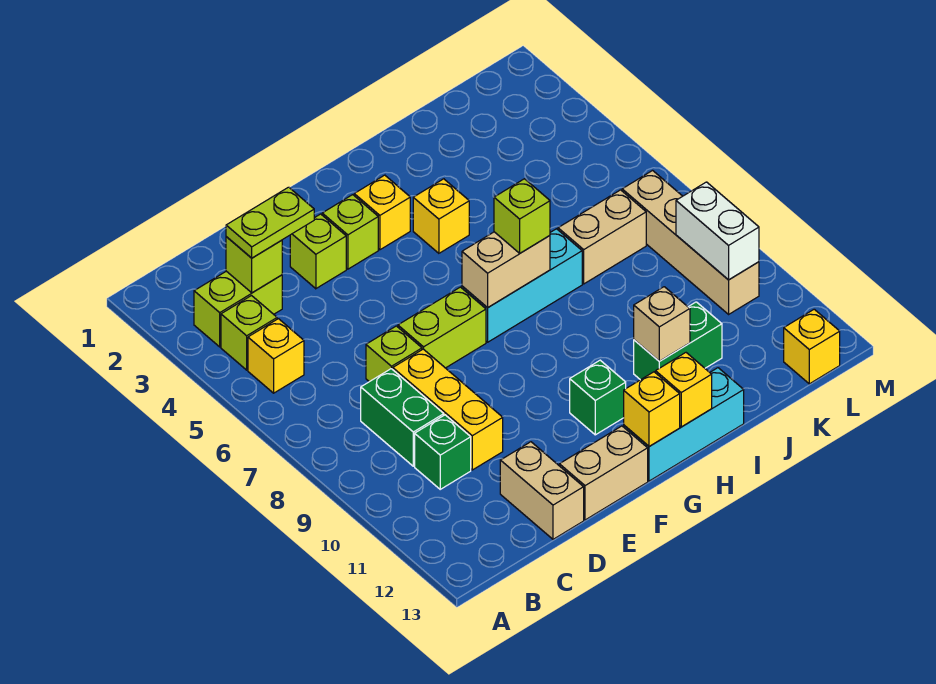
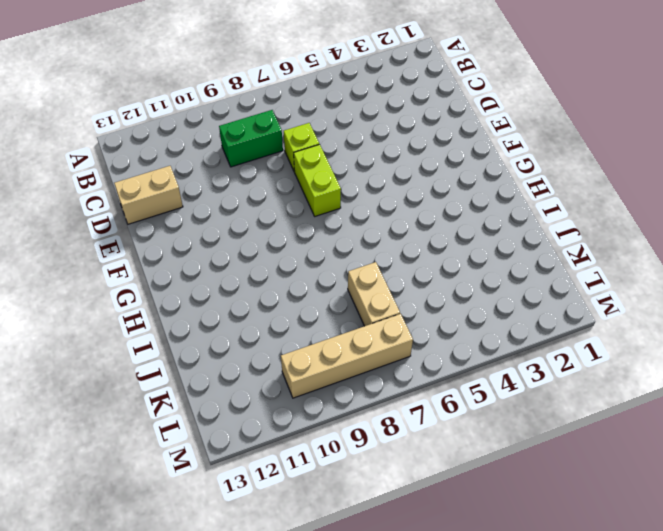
none -> lime 1x2 brick [194,271,282,347]
none -> lime 1x1 brick [221,296,277,370]
none -> yellow 1x1 brick [248,319,304,393]

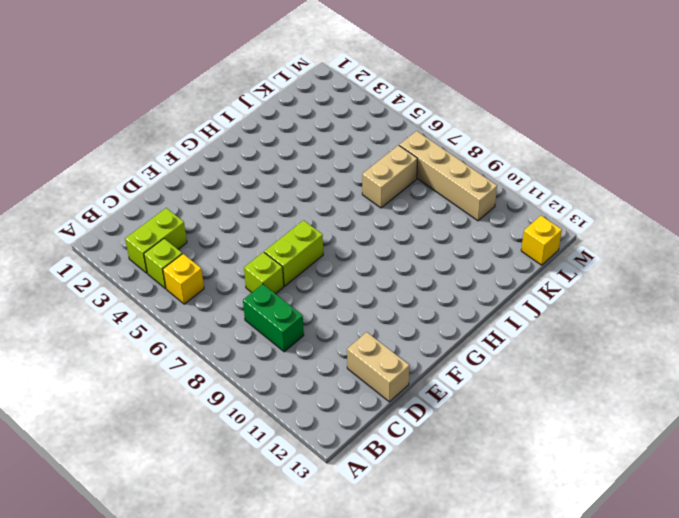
none -> green 1x1 brick [415,415,471,489]
none -> yellow 1x3 brick [393,349,503,470]
none -> lime 1x1 brick [290,214,346,289]

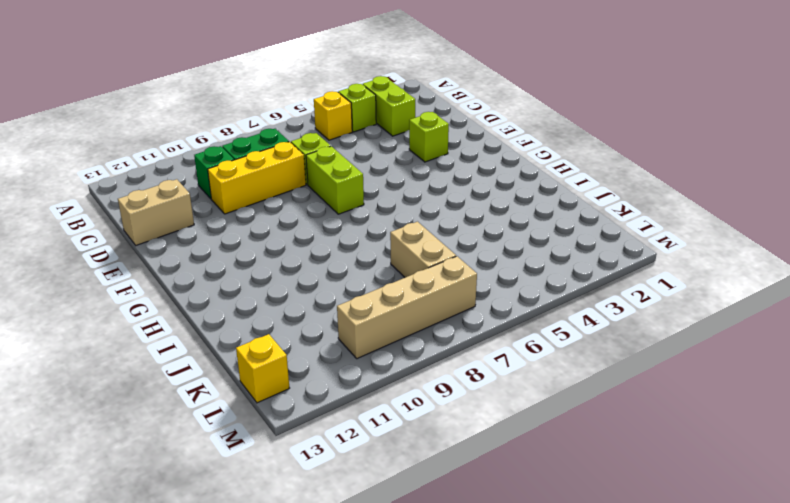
none -> tan 1x2 brick [559,426,648,520]
none -> lime 1x1 brick [322,195,378,269]
none -> yellow 1x1 brick [354,175,410,250]

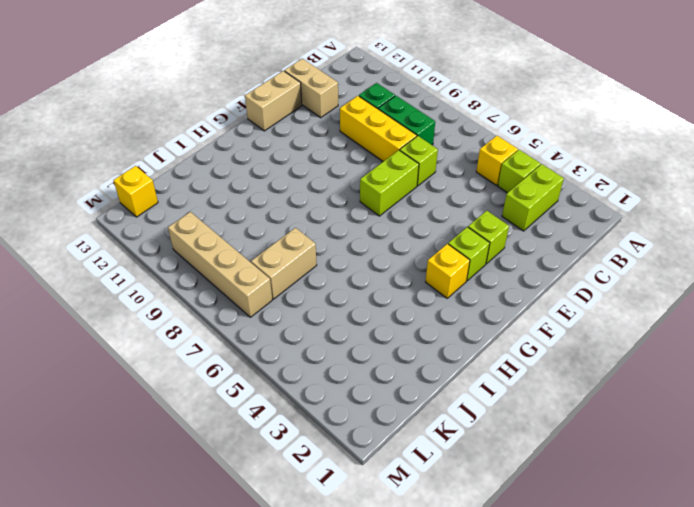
none -> cyan 1x3 brick [462,229,582,342]
none -> green 1x1 brick [570,360,626,435]
none -> cyan 1x3 brick [624,368,744,481]

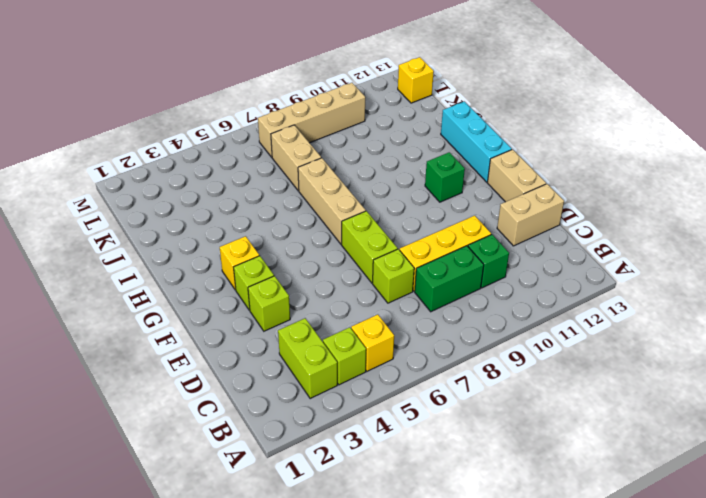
tan 1x3 brick [298,158,366,245] -> cyan 1x3 brick [462,229,582,342]
none -> yellow 1x1 brick [413,179,469,253]
none -> green 1x2 brick [634,302,722,380]
none -> lime 1x1 brick [226,237,282,293]

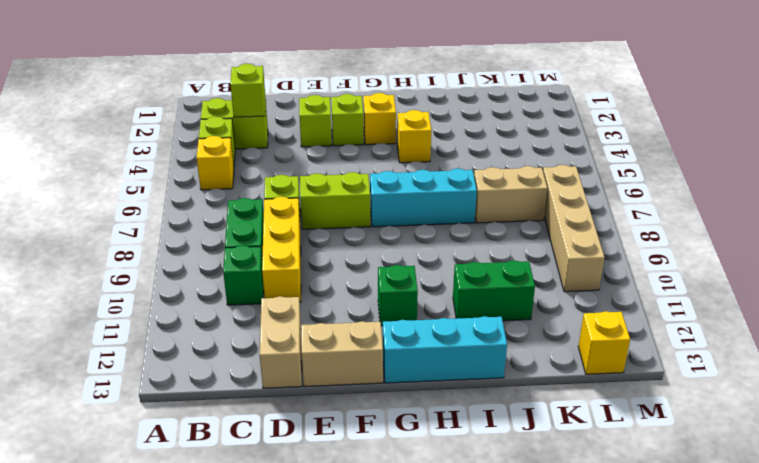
none -> tan 1x2 brick [462,232,550,308]
none -> yellow 1x1 brick [624,372,680,446]
none -> yellow 1x1 brick [656,353,712,427]

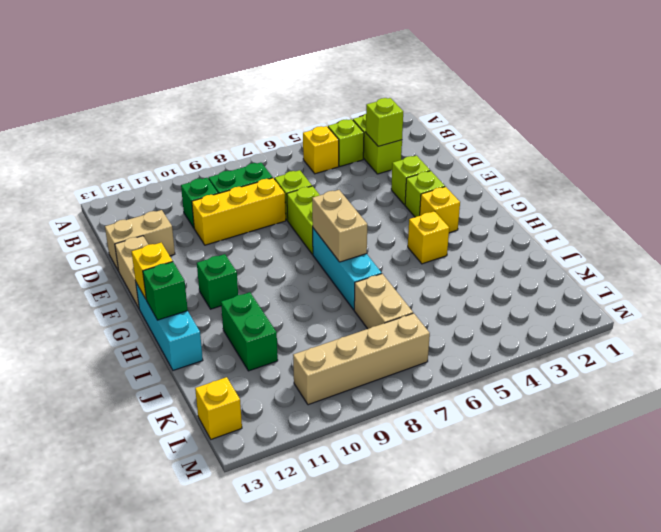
green 1x1 brick [143,262,188,320] -> yellow 1x1 brick [656,353,712,427]
none -> tan 1x1 brick [634,287,690,361]
none -> white 1x2 brick [676,182,759,280]
none -> lime 1x2 plate [226,187,314,258]

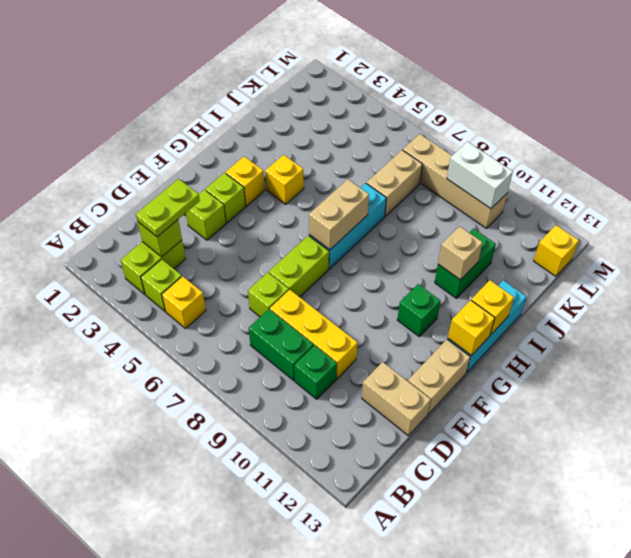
none -> lime 1x1 brick [494,179,550,253]

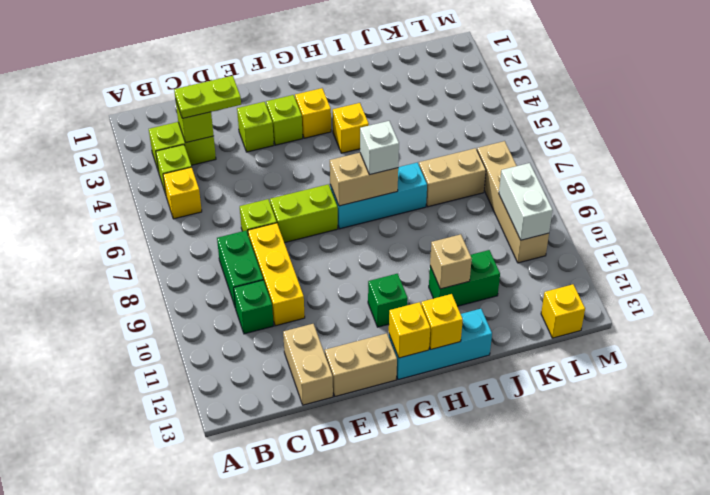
white 1x1 brick [360,121,399,175] -> lime 1x1 brick [494,179,550,253]

